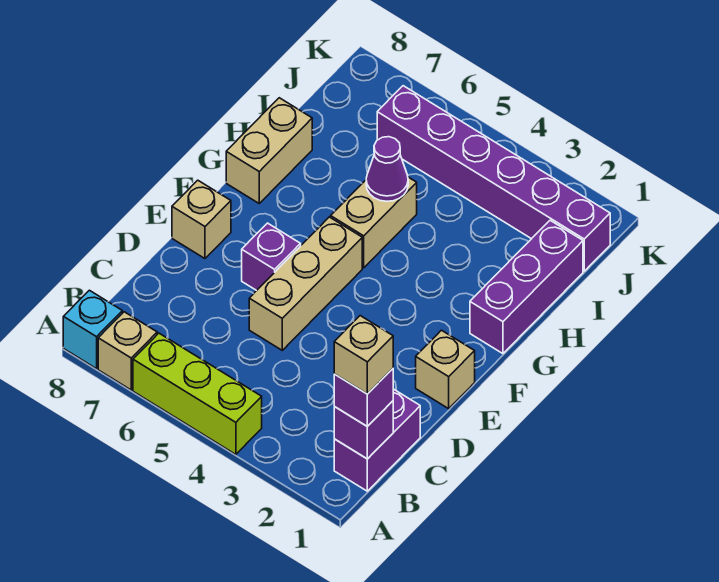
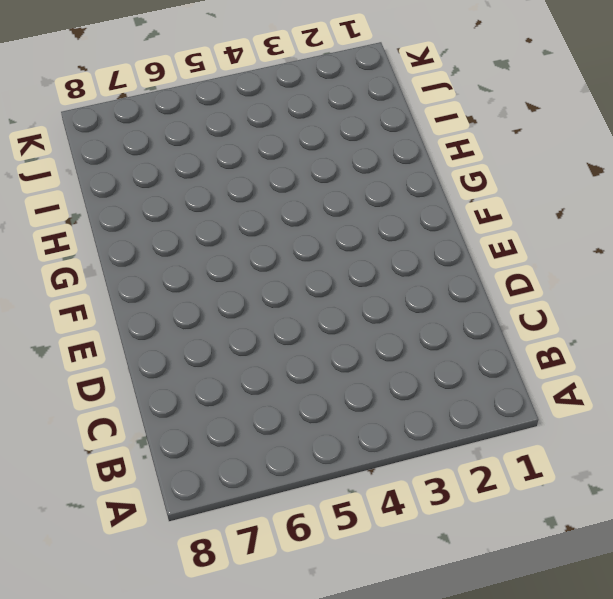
none -> lime 1x3 brick [133,333,262,454]
none -> tan 1x1 brick [98,312,157,390]
none -> cyan 1x1 brick [63,290,122,369]

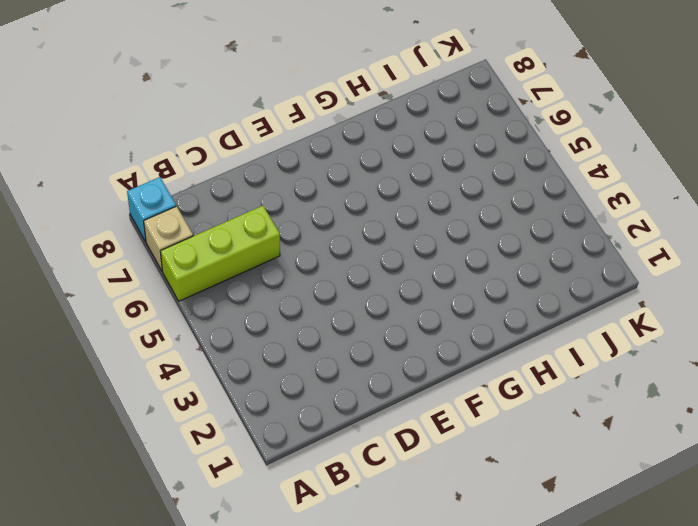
lime 1x3 brick [160,206,280,301] -> lime 1x3 brick turned to [133,333,262,454]
none -> purple 1x2 brick [334,389,420,491]
none -> tan 1x3 brick [249,217,362,350]
none -> tan 1x1 brick [416,330,475,409]

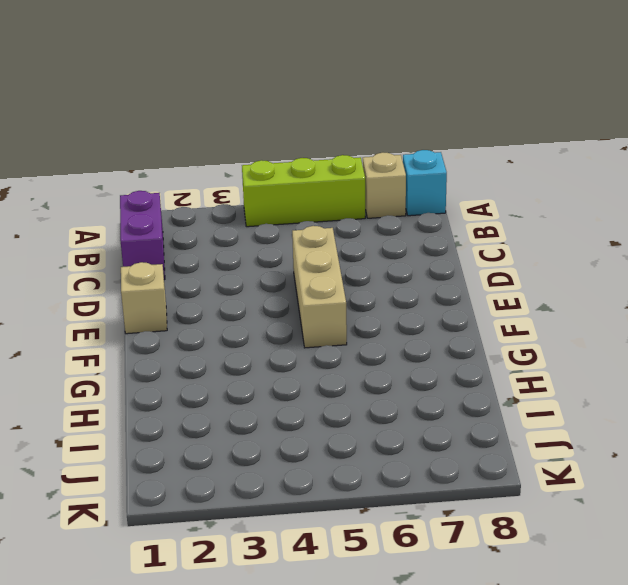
none -> purple 1x1 brick [242,223,301,291]
none -> tan 1x1 brick [172,180,231,258]
none -> purple 1x3 brick [470,220,583,354]

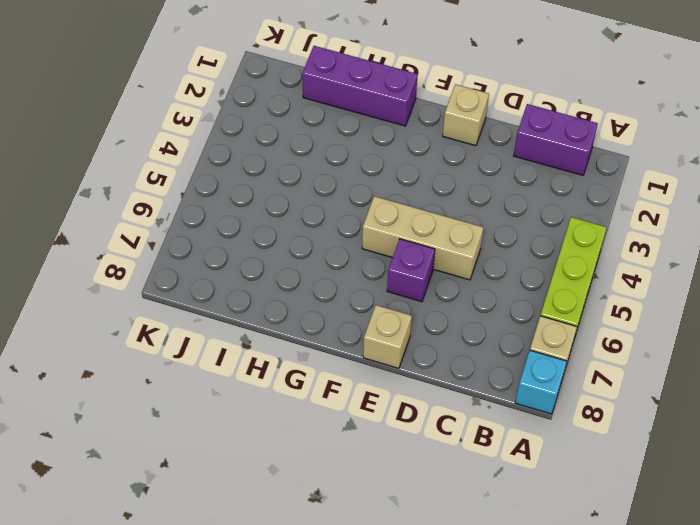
none -> tan 1x2 brick [331,177,417,268]
none -> tan 1x2 brick [226,98,312,203]
none -> purple 1x6 brick [377,86,610,271]

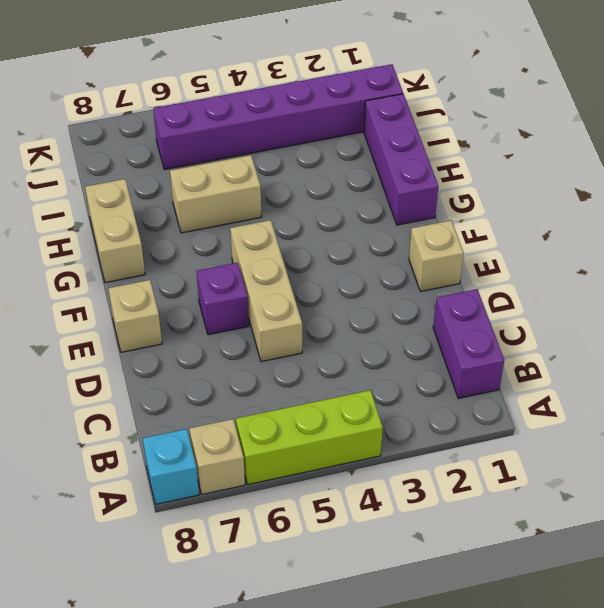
tan 1x2 brick [170,155,261,233] -> tan 1x2 brick turned to [331,177,417,268]
none -> purple 1x1 brick [334,401,393,459]
none -> purple 1x1 cone [366,137,408,201]
none -> purple 1x1 brick [334,369,393,426]

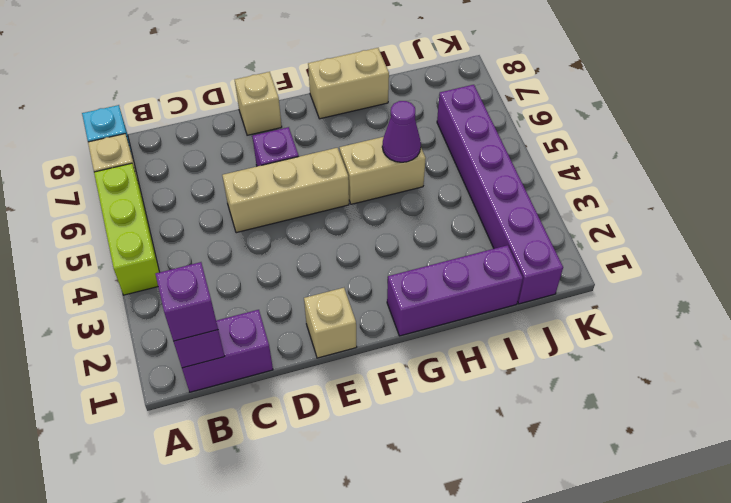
none -> tan 1x1 brick [334,316,393,394]

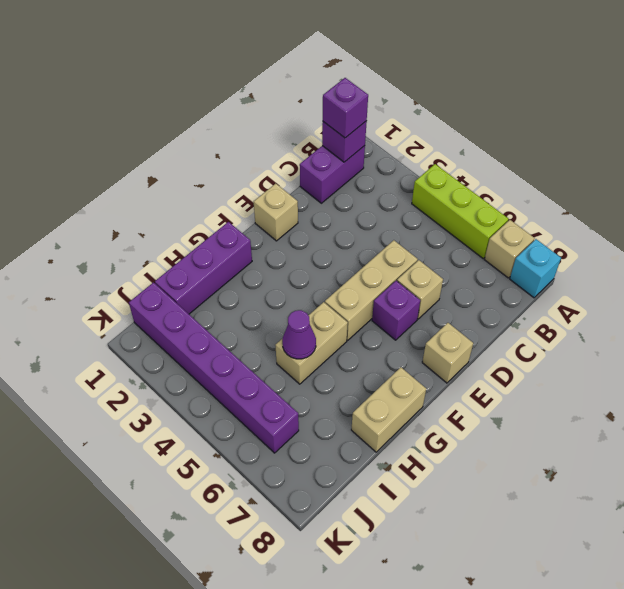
tan 1x1 brick [397,260,443,319] -> tan 1x1 brick moved to [334,316,393,394]

